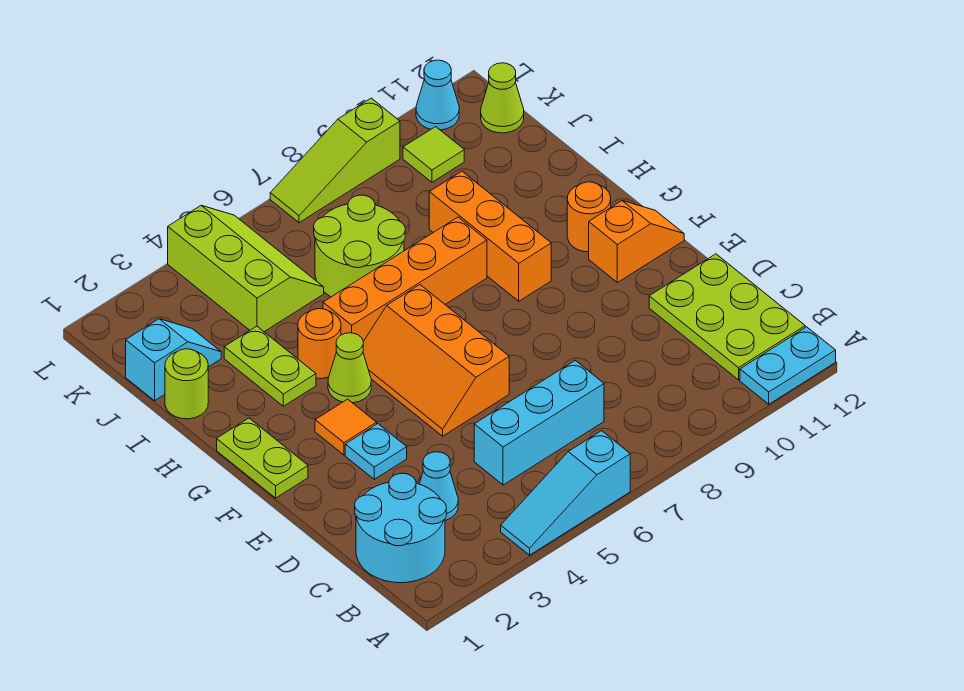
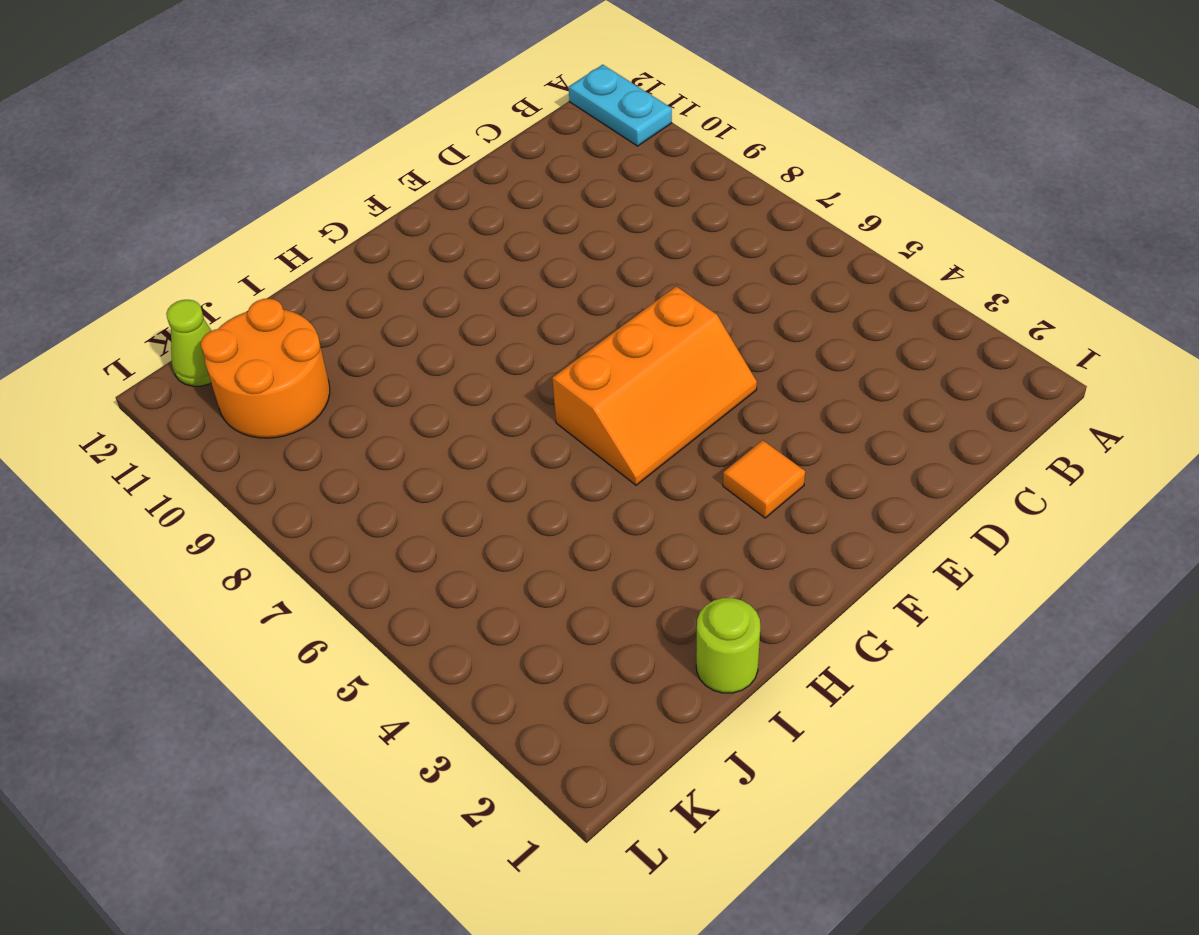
orange 2x2 round brick [201,298,330,438] -> lime 1x1 tile [403,127,464,182]
none -> cyan 1x3 slope [501,431,630,555]
none -> cyan 2x2 round brick [355,473,446,583]
none -> lime 2x3 plate [649,254,805,380]

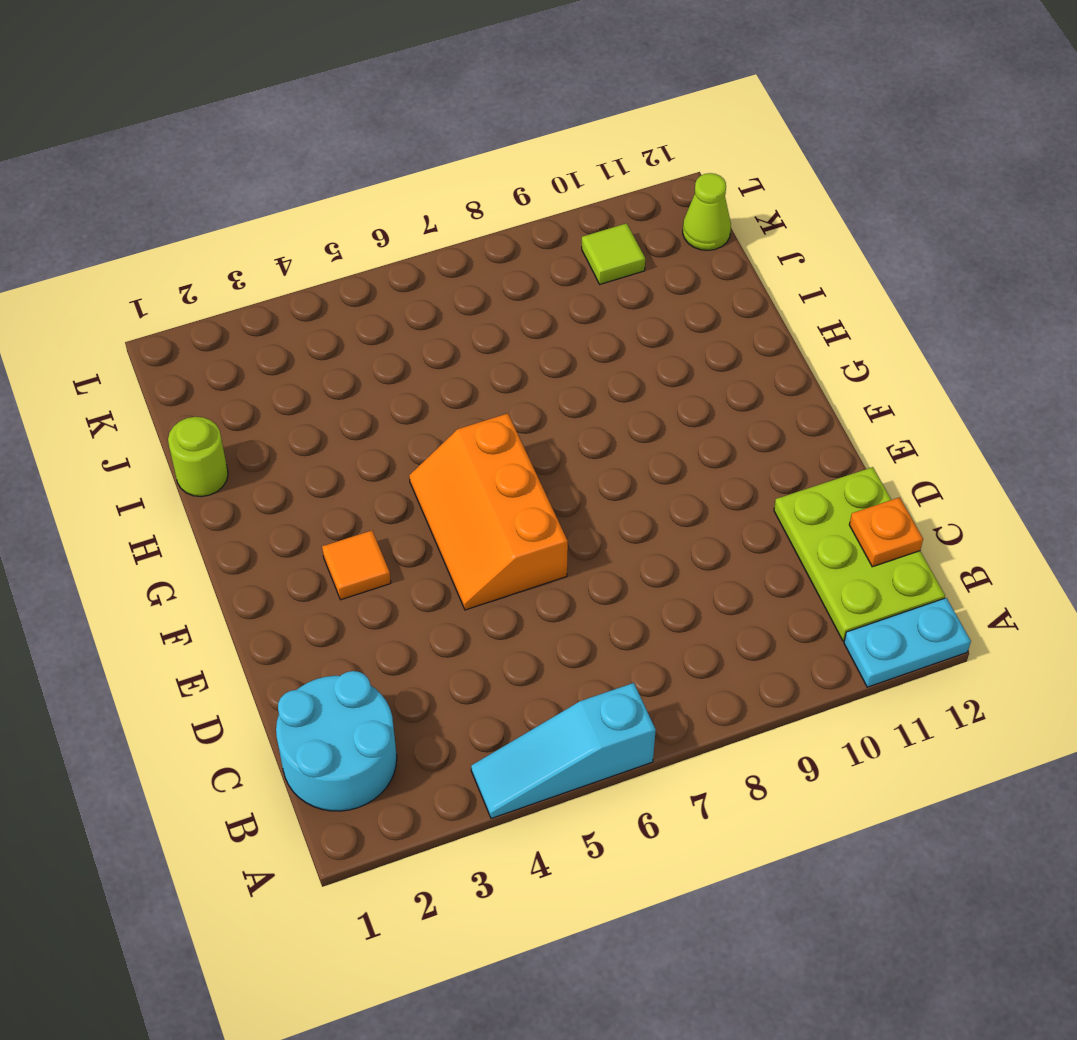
orange 1x1 plate [849,497,923,567] -> none
none -> cyan 1x1 cone [419,452,458,521]
none -> cyan 1x3 brick [474,360,604,485]
none -> cyan 1x1 plate [345,424,407,479]

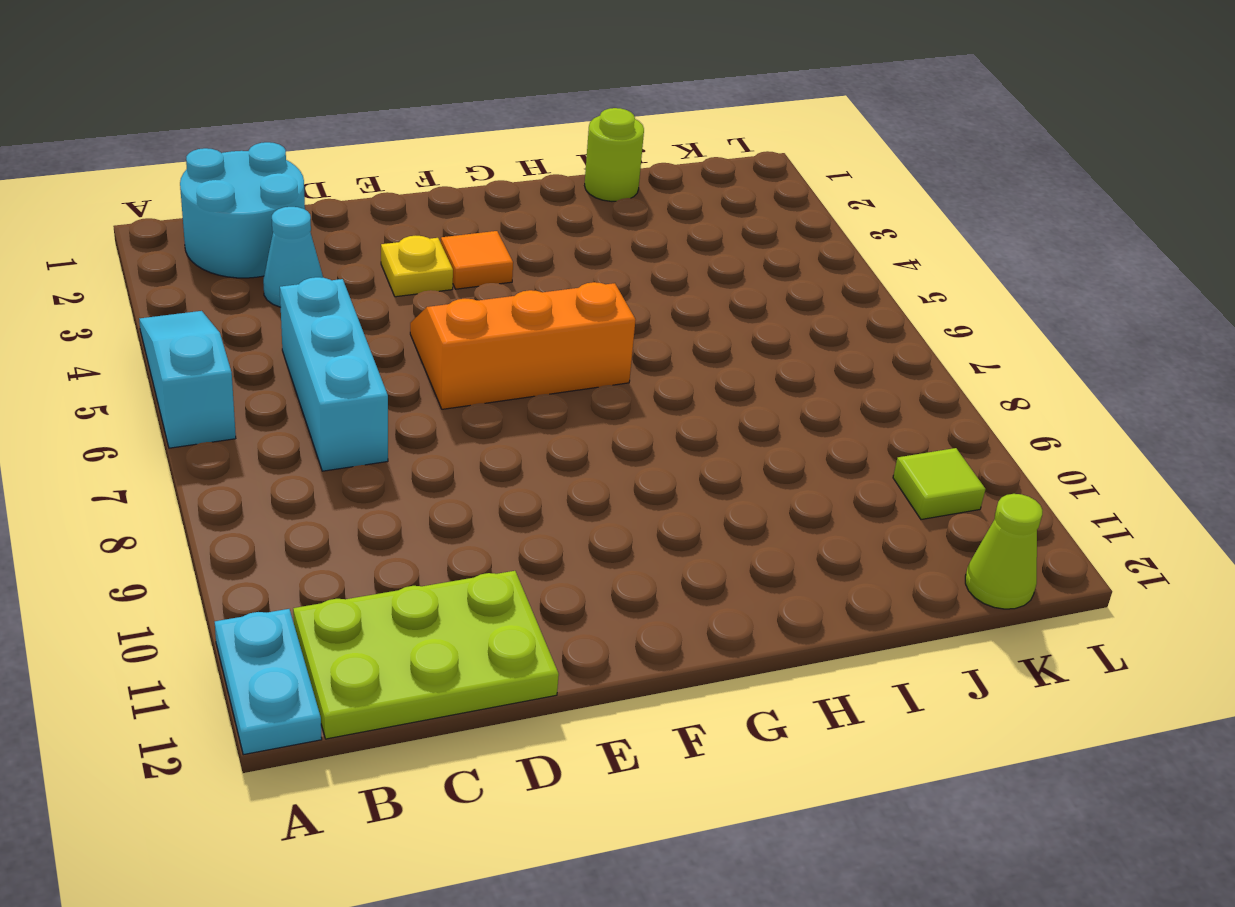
yellow 1x1 plate [381,236,453,297] -> cyan 1x1 plate [345,424,407,479]
none -> lime 1x2 plate [217,418,308,498]
none -> orange 1x2 slope [589,201,684,283]
none -> lime 1x1 cone [328,333,371,403]

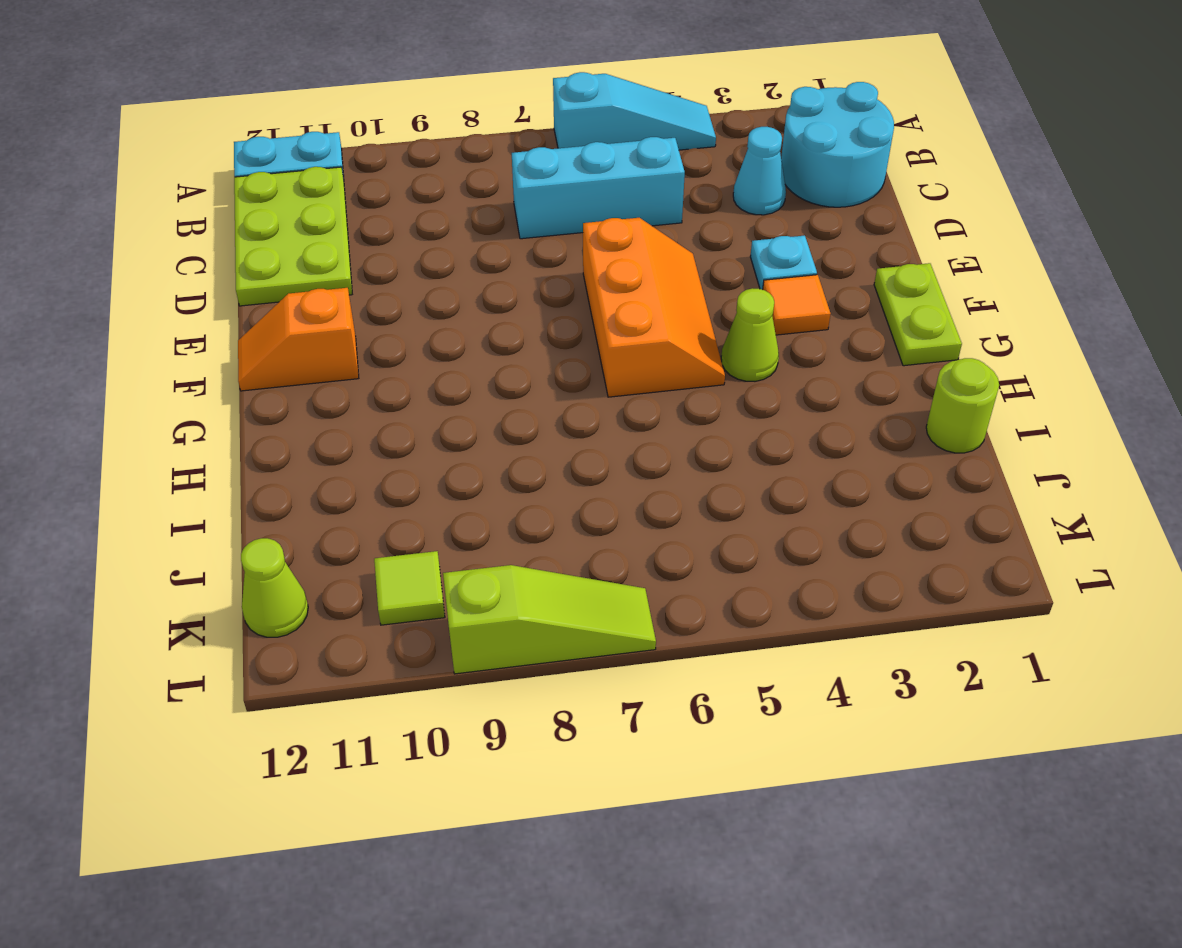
none -> orange 1x3 brick [429,171,551,301]
none -> orange 1x1 round brick [567,182,611,252]
none -> lime 1x2 plate [224,326,316,406]

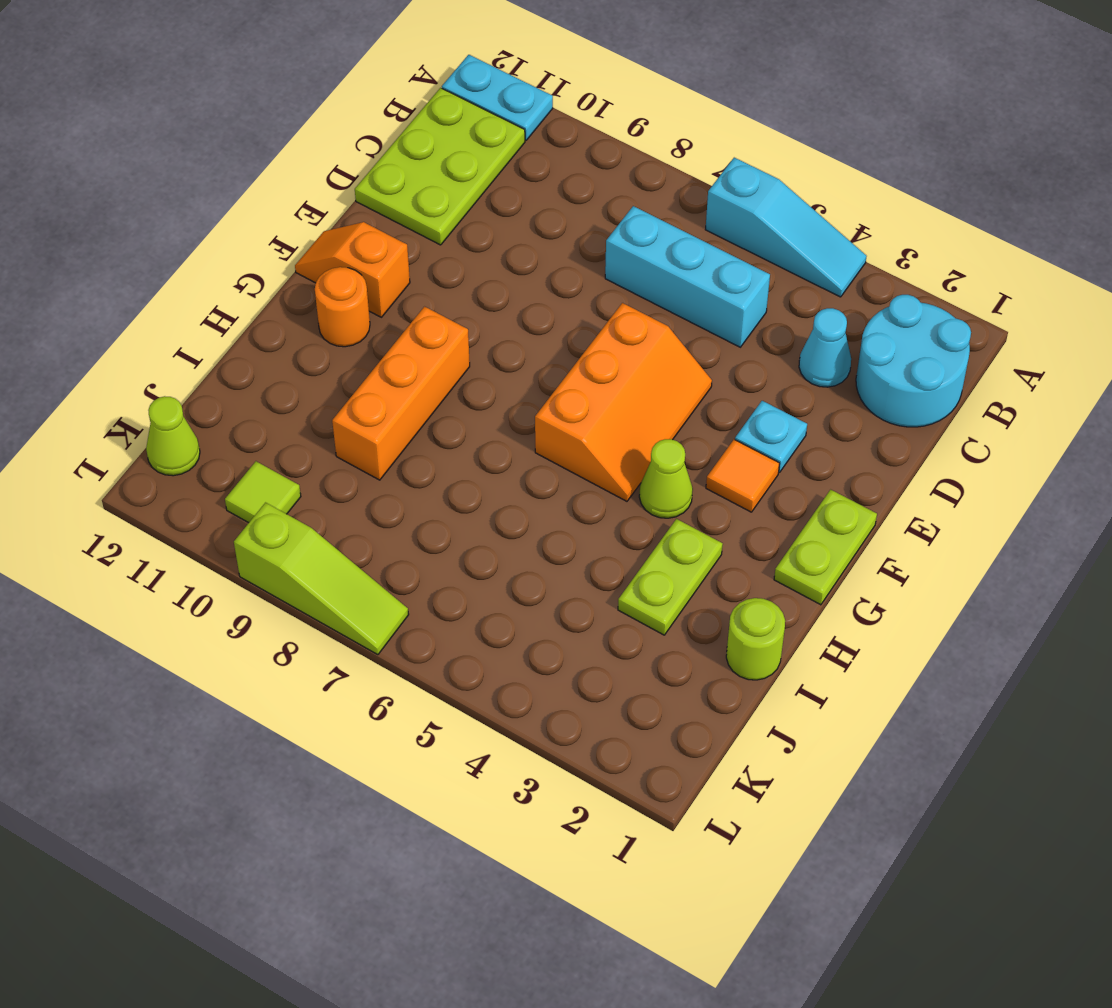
none -> orange 1x1 round brick [298,309,341,379]
none -> orange 1x4 brick [323,217,487,341]
none -> lime 2x2 round brick [314,195,405,297]

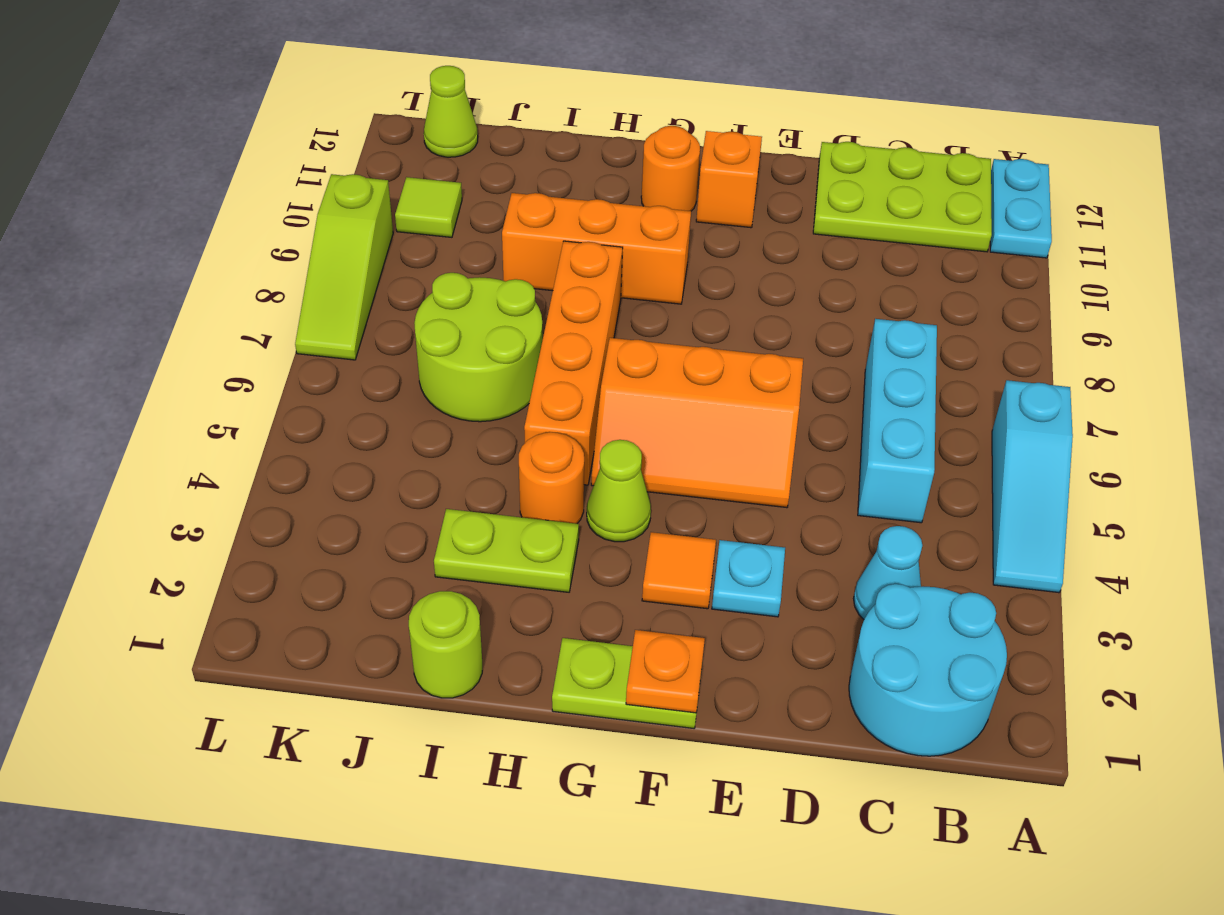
orange 1x1 plate [626,630,705,713] -> none
none -> cyan 1x2 slope [126,319,221,401]
none -> lime 2x3 slope [168,206,324,332]
none -> cyan 1x1 cone [416,60,459,130]

